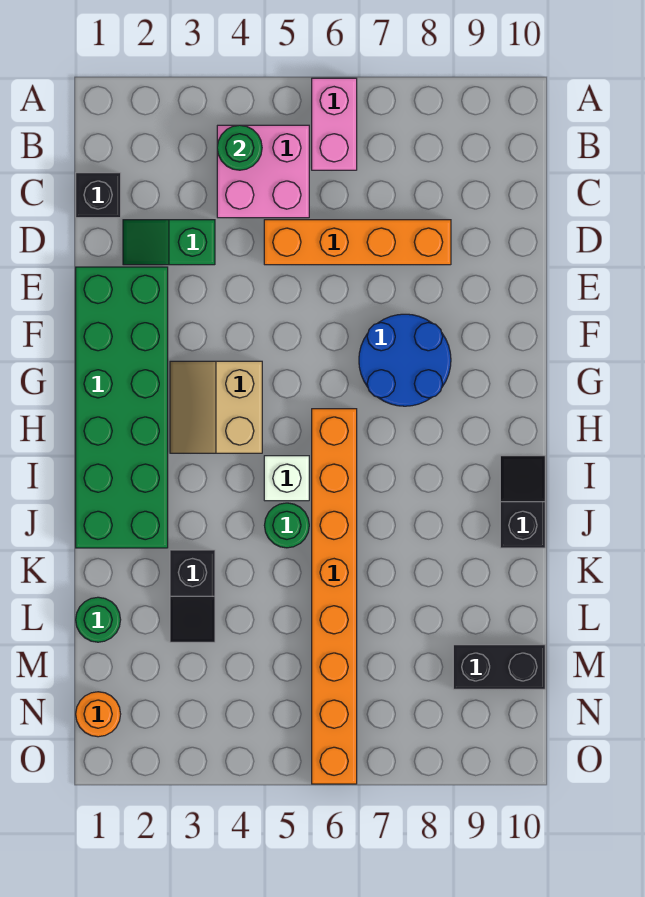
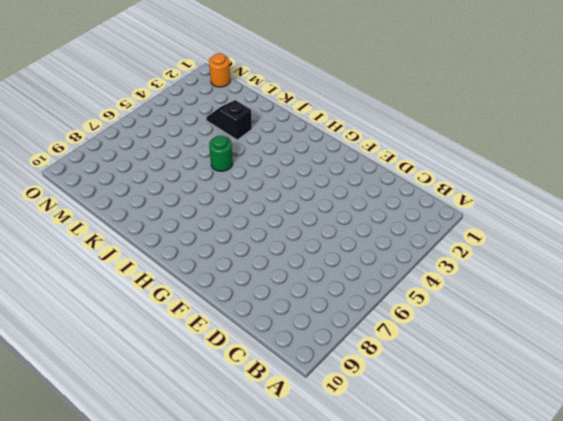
none -> pink 1x2 brick [312,78,357,170]
none -> pink 2x2 brick [217,125,309,218]
none -> black 1x1 brick [76,173,121,218]

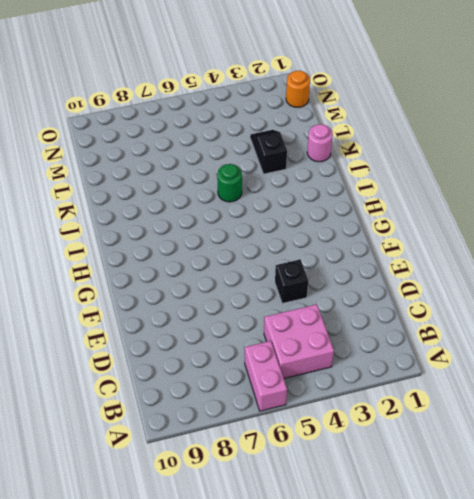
black 1x1 brick [275,259,308,303] -> black 1x1 brick moved to [76,173,121,218]
pink 1x1 round brick [307,124,333,162] -> none
none -> green 1x2 slope [123,220,215,265]
none -> orange 1x4 brick [264,220,451,265]
none -> green 2x6 brick [76,267,168,548]

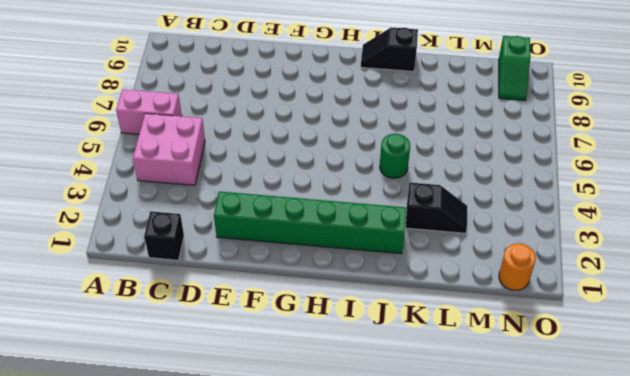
green 1x6 brick [214,192,406,254] -> green 2x6 brick [76,267,168,548]
green 1x2 slope [499,36,531,100] -> green 1x2 slope moved to [123,220,215,265]
none -> orange 1x4 brick [264,220,451,265]
none -> blue 2x2 round brick [359,314,451,406]
none -> tan 2x2 slope [170,361,262,453]

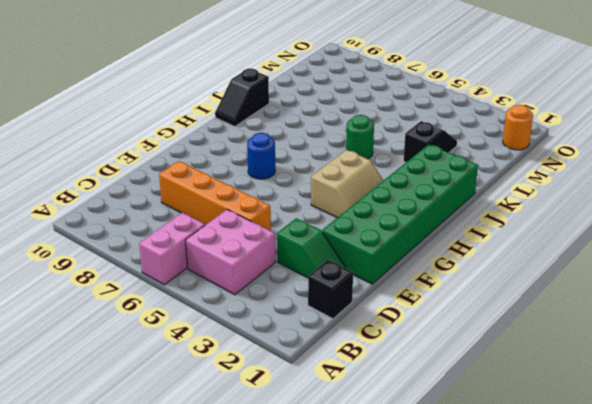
blue 1x1 round brick [247,133,275,179] -> blue 2x2 round brick [359,314,451,406]
none -> orange 1x8 brick [312,409,357,784]
none -> white 1x1 brick [264,456,309,501]
none -> green 1x1 round brick [76,597,121,642]

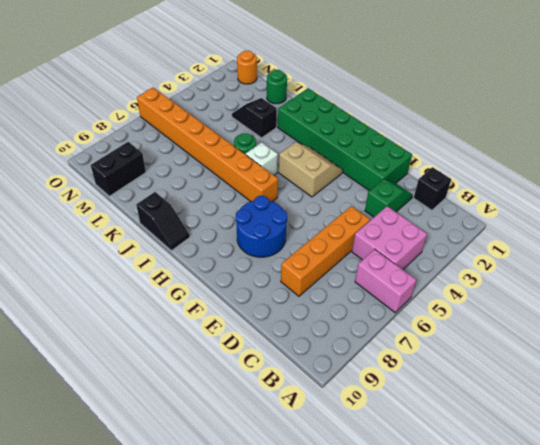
none -> green 1x1 round brick [217,125,262,170]

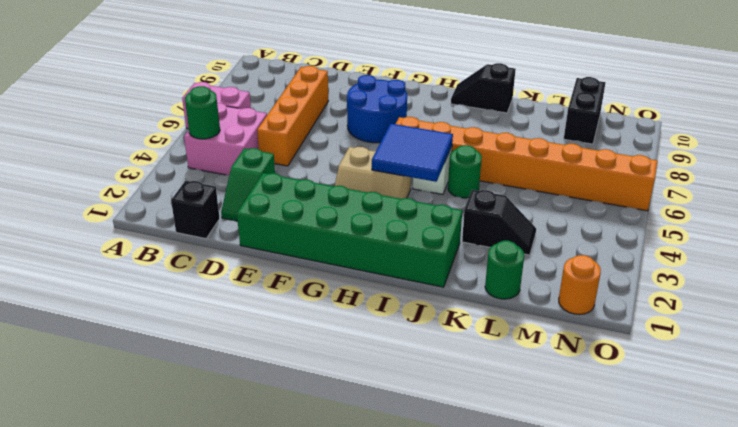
blue 2x2 tile [372,124,453,182] -> none

